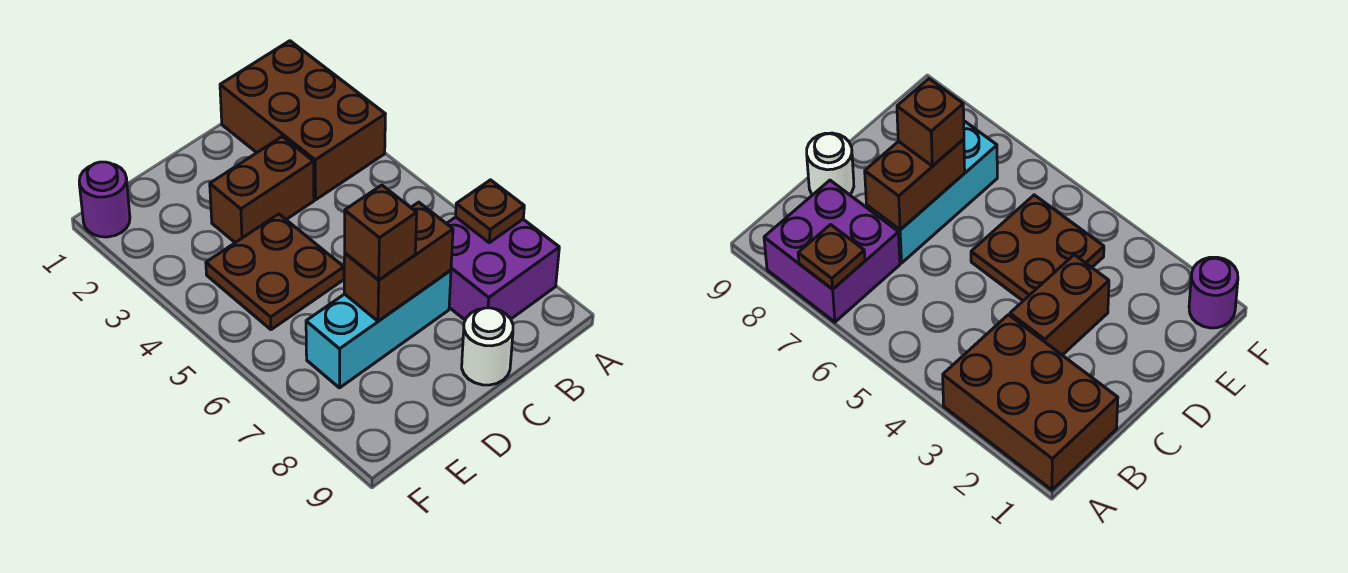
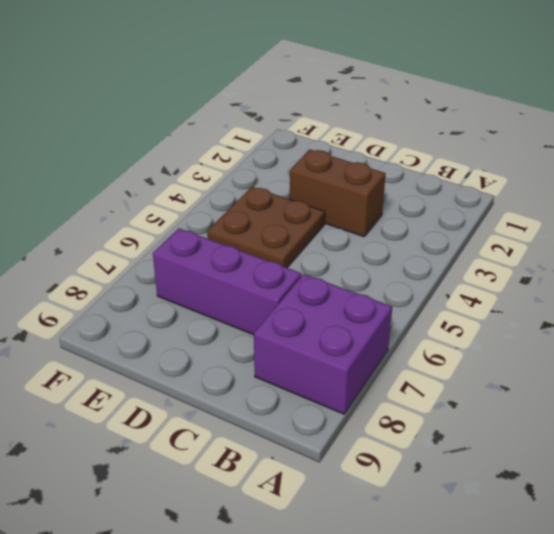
purple 1x3 brick [153,228,301,335] -> cyan 1x3 brick [306,270,451,388]
none -> brown 2x3 brick [220,41,385,200]
none -> white 1x1 round brick [462,308,513,385]

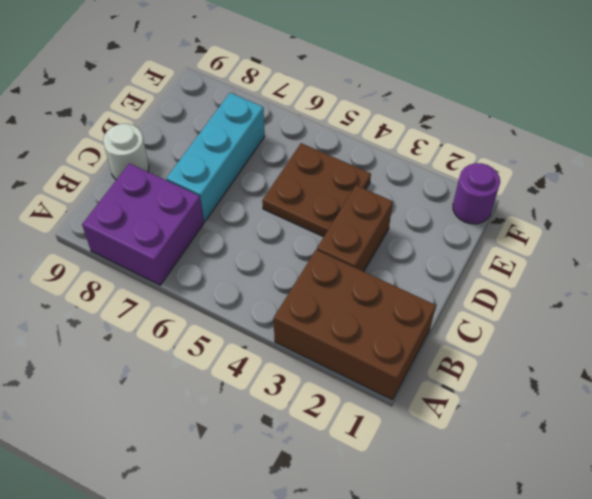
none -> brown 1x1 plate [456,180,524,243]
none -> brown 1x2 brick [344,202,453,321]

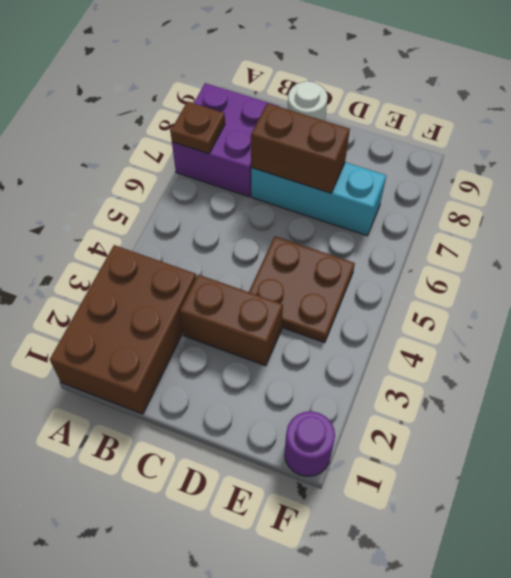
none -> brown 1x1 brick [345,185,417,280]

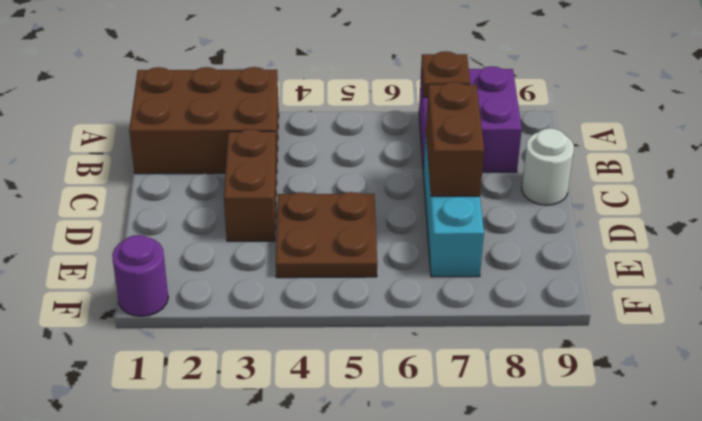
none -> brown 1x1 brick [345,185,417,280]

